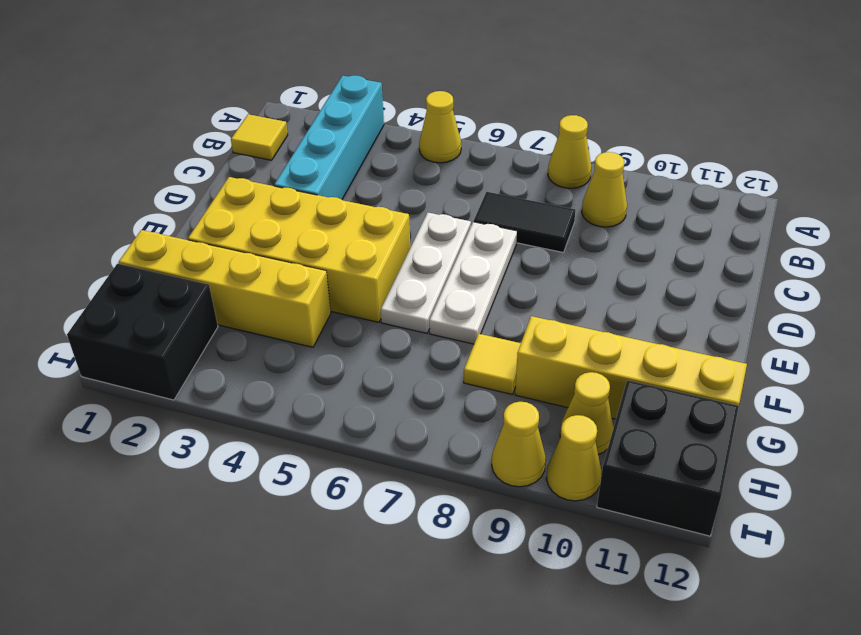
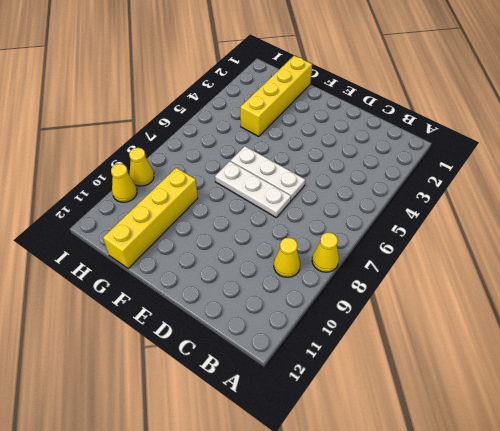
none -> cyan 1x4 brick [274,75,384,199]
none -> yellow 1x1 cone [419,91,461,163]
none -> yellow 1x1 tile [231,114,288,160]

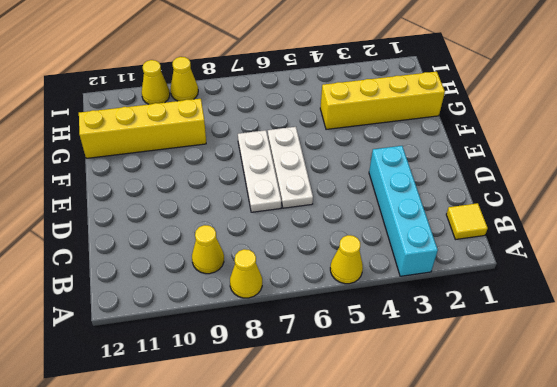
none -> black 1x2 tile [474,192,575,253]
none -> yellow 2x4 brick [188,177,410,322]
none -> yellow 1x1 tile [464,334,521,395]

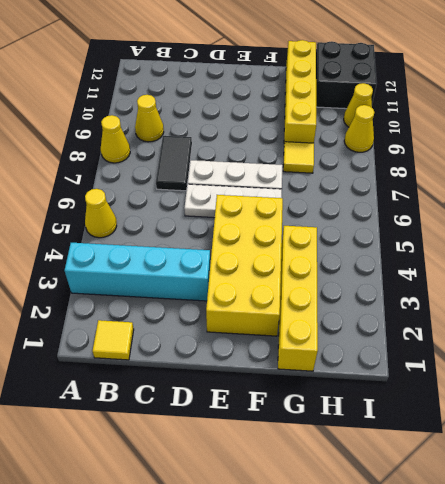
none -> black 2x2 brick [67,264,218,400]
none -> yellow 1x1 cone [560,372,614,455]

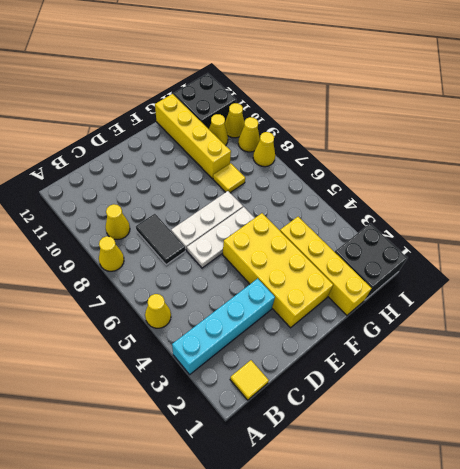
yellow 1x1 cone [253,132,275,167] -> none

